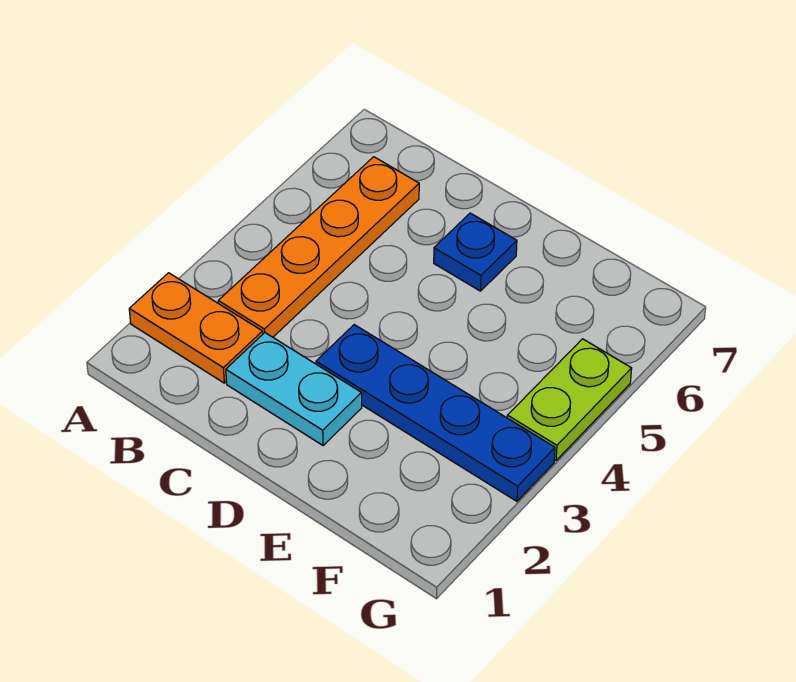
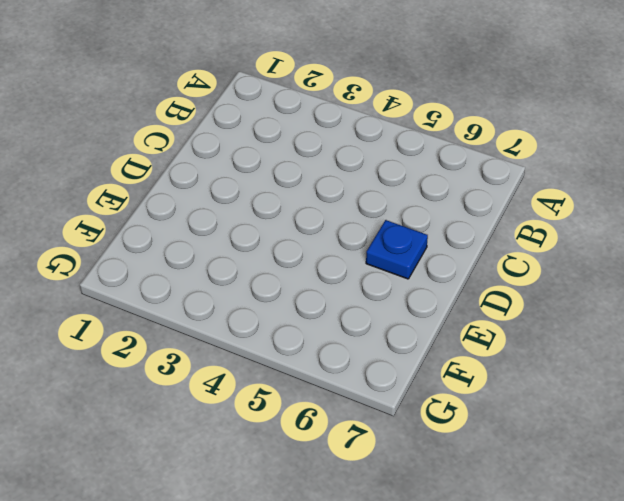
none -> orange 1x2 plate [129,273,263,383]
none -> orange 1x4 plate [218,157,419,337]

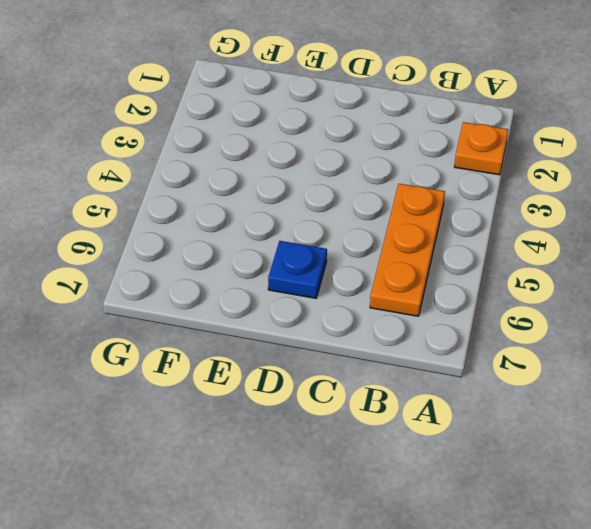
orange 1x1 plate [454,122,508,175] -> orange 1x2 plate [129,273,263,383]
orange 1x3 plate [370,184,445,316] -> orange 1x4 plate [218,157,419,337]
none -> cyan 1x2 plate [226,333,362,445]
none -> blue 1x4 plate [316,325,555,501]

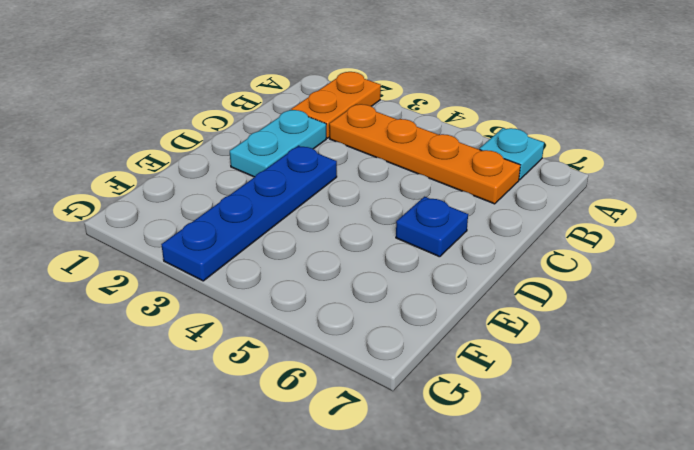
cyan 1x1 plate [479,128,544,180] -> none
none -> lime 1x2 plate [507,339,632,460]

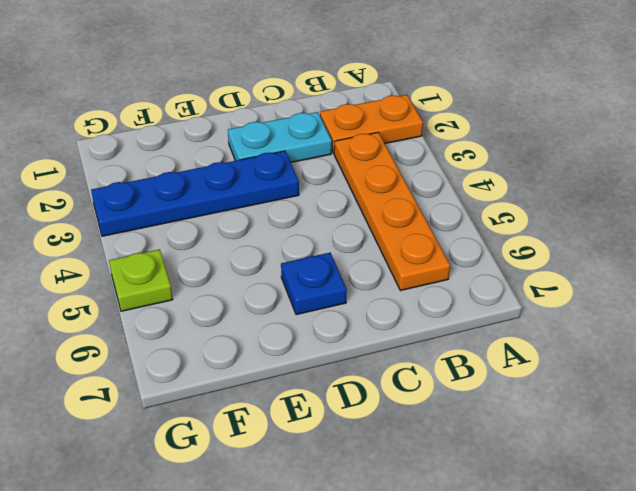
lime 1x1 plate [109,249,173,311] -> lime 1x2 plate [507,339,632,460]

